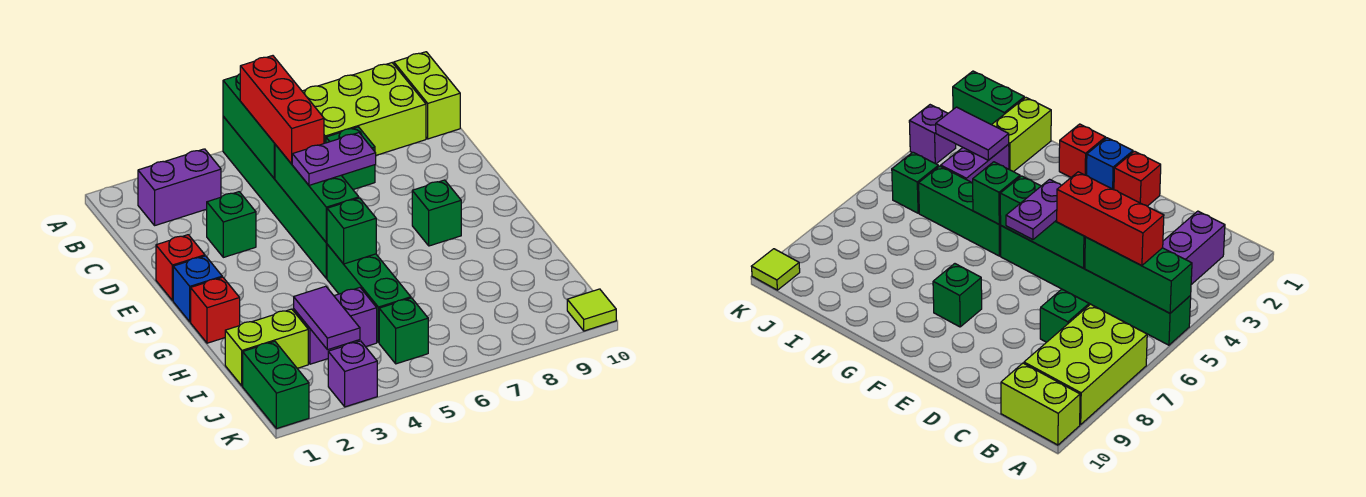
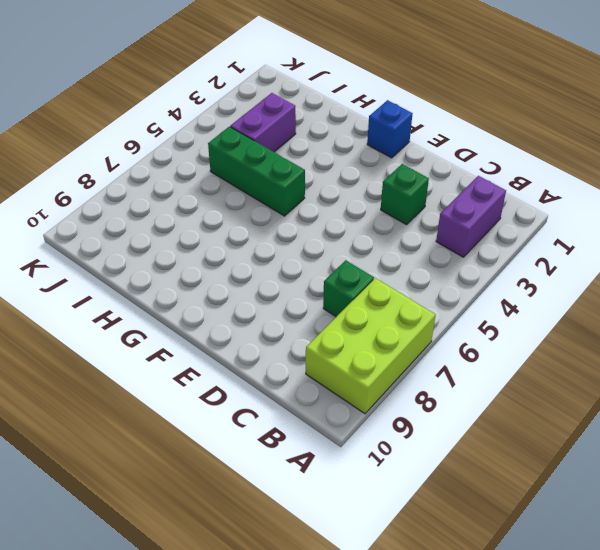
none -> green 1x6 brick [223,116,327,278]
none -> lime 1x2 brick [394,52,460,139]
none -> red 1x1 brick [156,235,205,301]

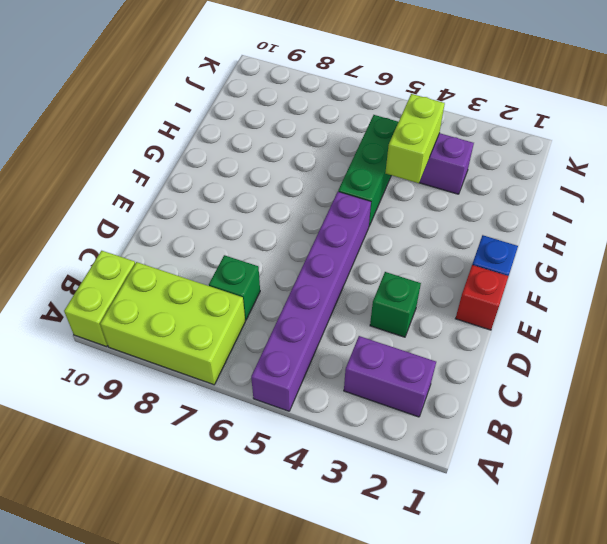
purple 1x6 brick [251,192,371,411] -> green 1x6 brick [223,116,327,278]
lime 1x2 brick [385,94,445,183] -> lime 1x2 brick turned to [225,309,308,386]
none -> green 1x1 brick [412,180,461,246]
none -> red 1x1 brick [191,277,240,343]
none -> green 1x2 brick [243,341,309,429]

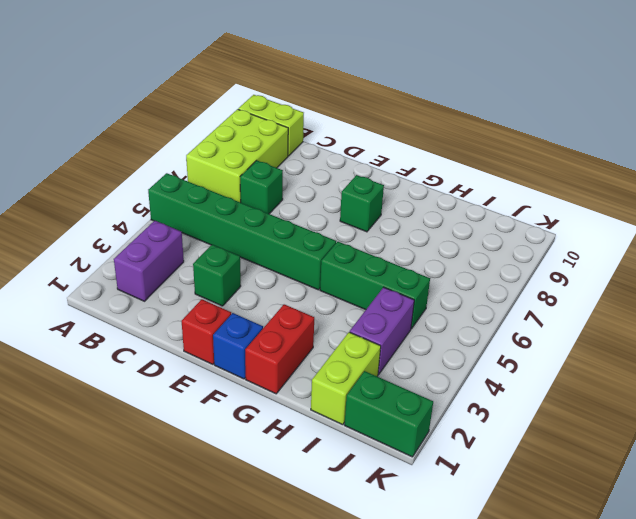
red 1x2 brick [245,304,314,394] -> red 1x1 brick [191,277,240,343]
none -> green 1x1 brick [379,298,428,364]
none -> purple 1x1 brick [328,341,377,407]
none -> lime 1x1 tile [567,289,616,331]

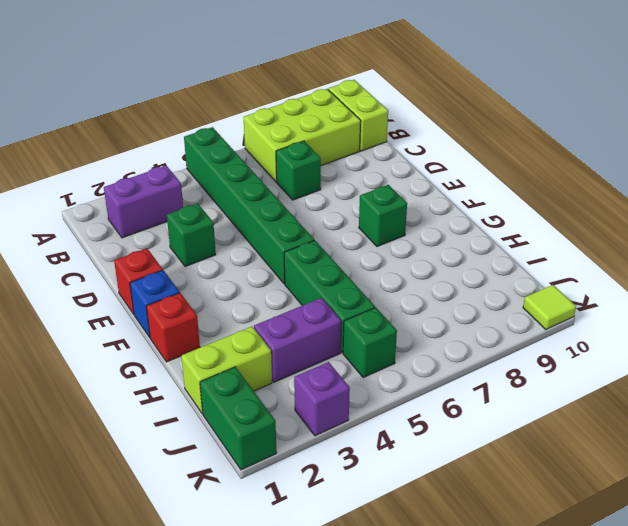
none -> green 1x3 brick [223,74,275,179]
none -> green 1x3 brick [275,145,359,243]
none -> green 1x1 brick [327,198,376,264]

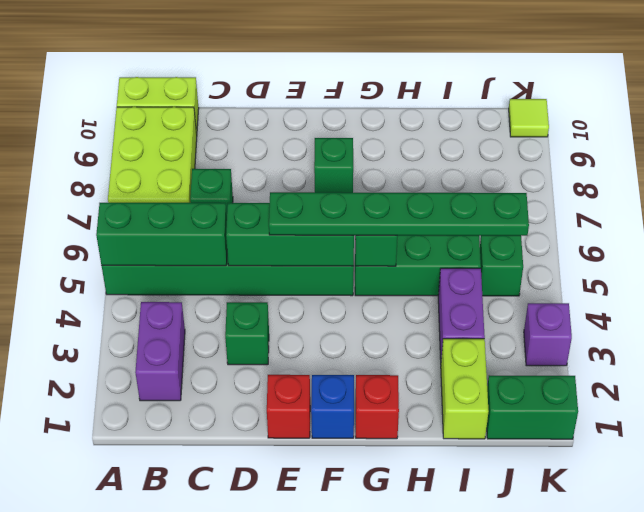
green 1x6 plate [269,192,529,236] -> purple 1x2 plate [292,133,376,185]
none -> purple 1x2 tile [294,286,360,350]
none -> red 1x3 brick [240,56,324,164]

